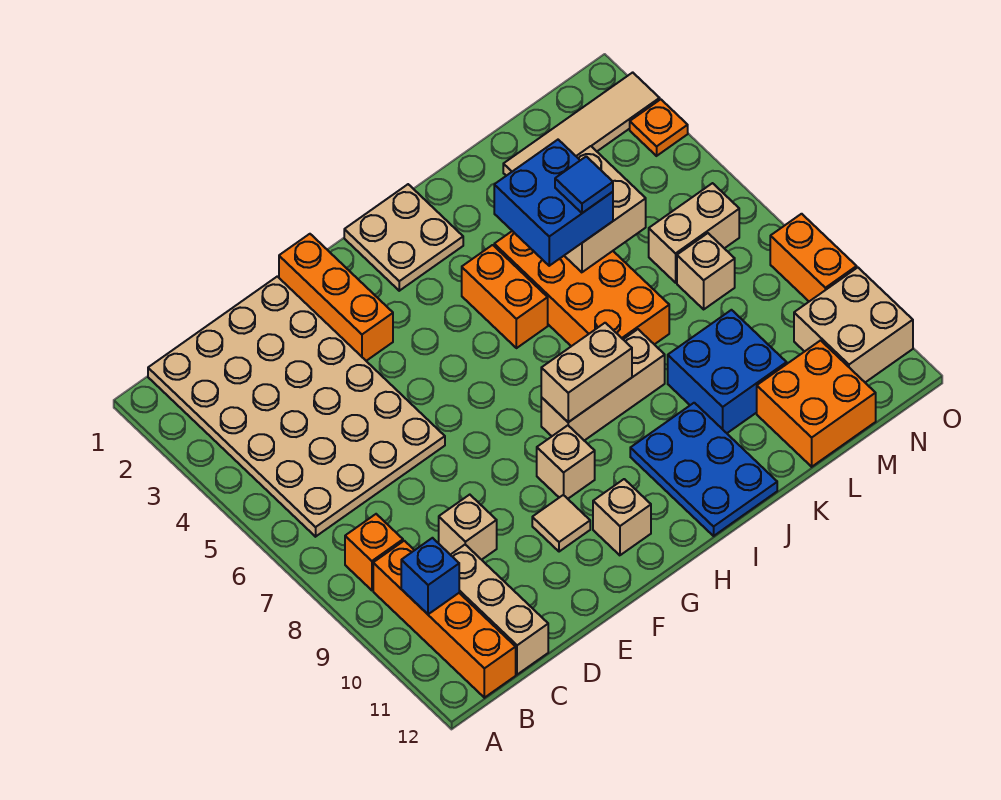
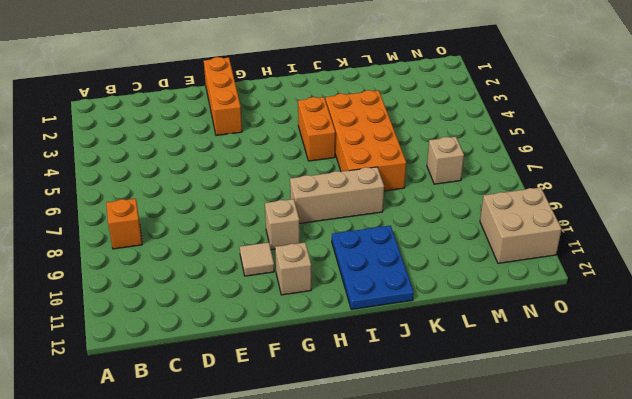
none -> tan 4x6 plate [148,276,445,537]
none -> orange 1x4 brick [373,541,516,698]
none -> tan 1x3 brick [451,545,548,675]

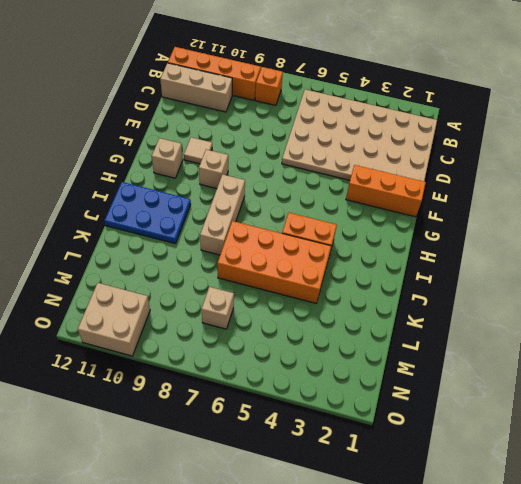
none -> tan 1x1 brick [439,495,497,560]
none -> tan 2x2 plate [344,184,463,291]
none -> blue 2x2 brick [668,310,787,433]

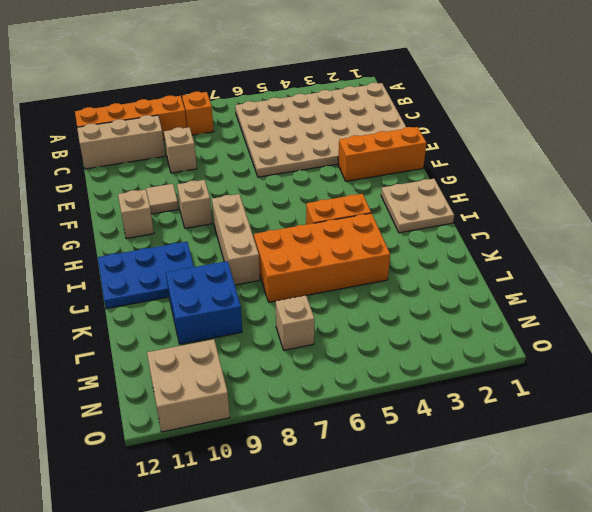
none -> tan 1x4 tile [503,72,660,176]
none -> orange 2x2 brick [757,340,876,467]
none -> tan 1x2 brick [649,183,739,283]

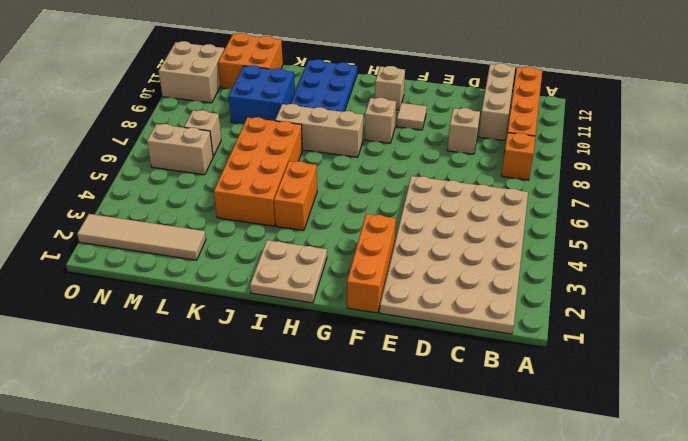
none -> orange 1x1 plate [630,99,688,156]
none -> orange 1x2 brick [770,214,857,301]
none -> blue 1x1 brick [401,538,459,614]

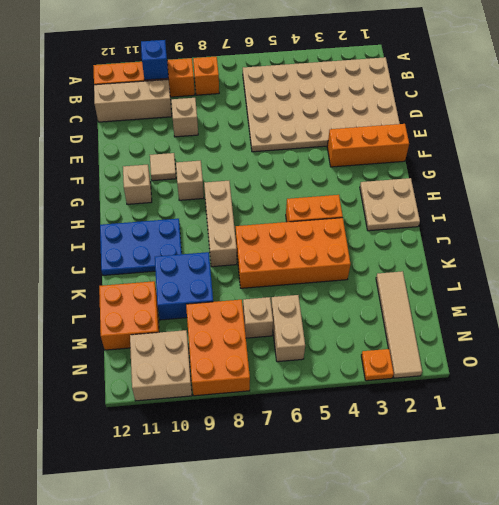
orange 2x3 brick [186,300,250,396] -> orange 1x2 brick [770,214,857,301]
none -> tan 1x2 brick [541,323,632,422]
none -> tan 2x2 brick [564,146,646,272]
none -> blue 2x2 brick [494,140,613,266]

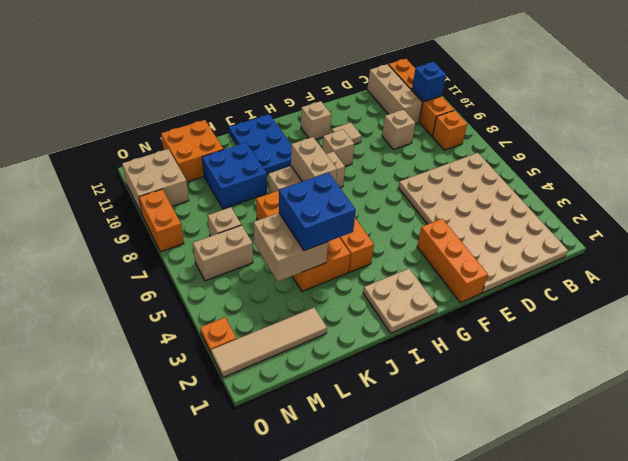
tan 1x2 brick [291,137,337,182] -> tan 1x2 brick turned to [541,323,632,422]
none -> blue 1x1 tile [555,156,613,213]

